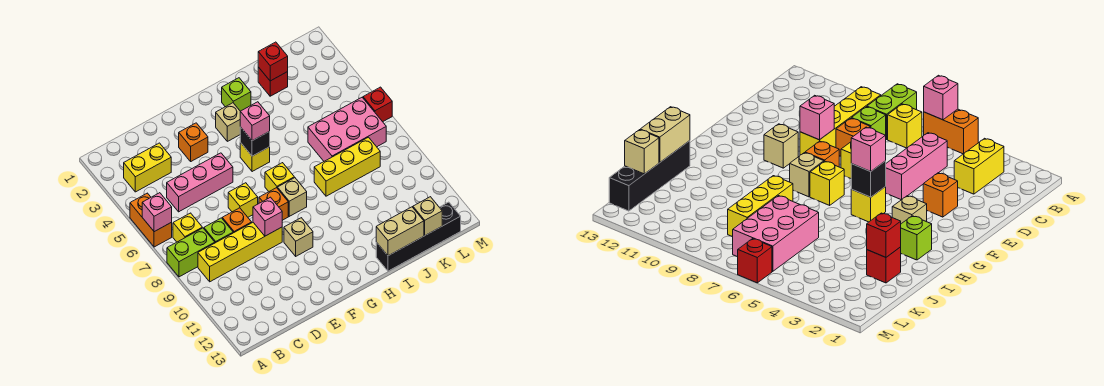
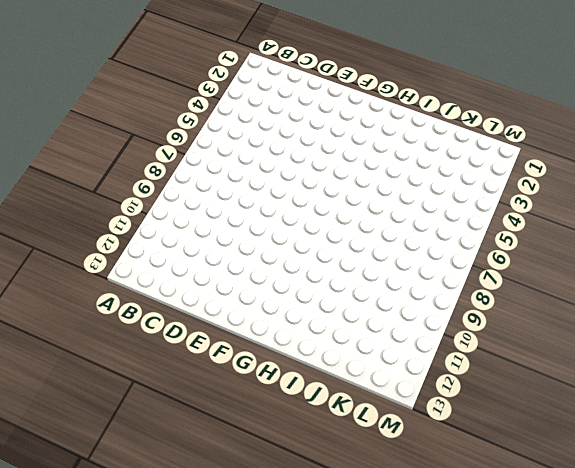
none -> orange 1x2 brick [130,193,172,247]
none -> lime 1x2 brick [167,228,215,277]
none -> yellow 1x2 brick [124,143,171,192]

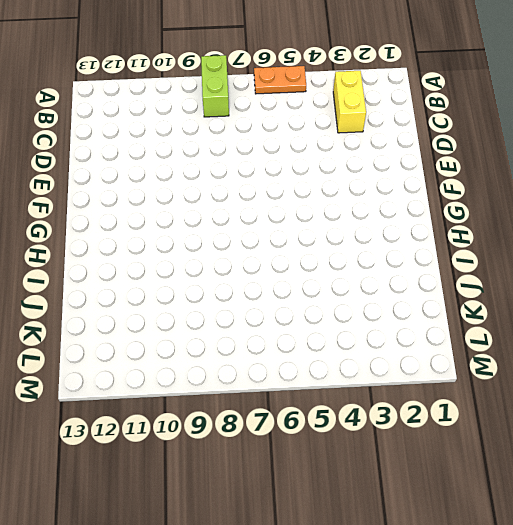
orange 1x2 plate [254,66,306,94] -> orange 1x2 brick [130,193,172,247]
none -> yellow 1x1 brick [173,213,202,242]
none -> yellow 1x4 brick [198,223,282,282]
none -> pink 1x3 brick [167,153,233,212]

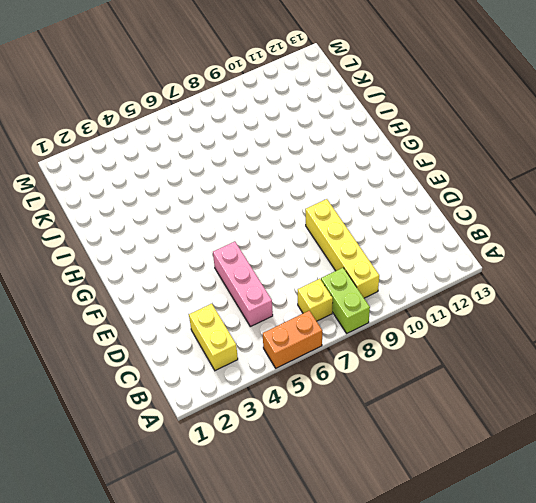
none -> lime 1x1 brick [204,218,233,243]
none -> orange 1x1 brick [222,208,252,233]
none -> orange 1x1 brick [179,123,208,161]

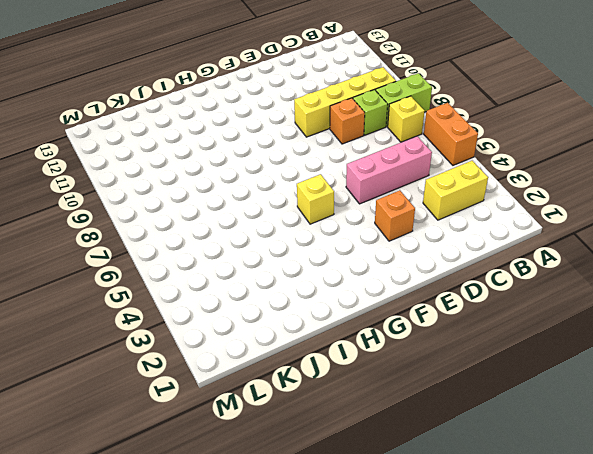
none -> yellow 1x1 brick [228,183,258,217]
none -> orange 1x1 brick [259,188,288,220]
none -> tan 1x1 brick [284,218,313,256]

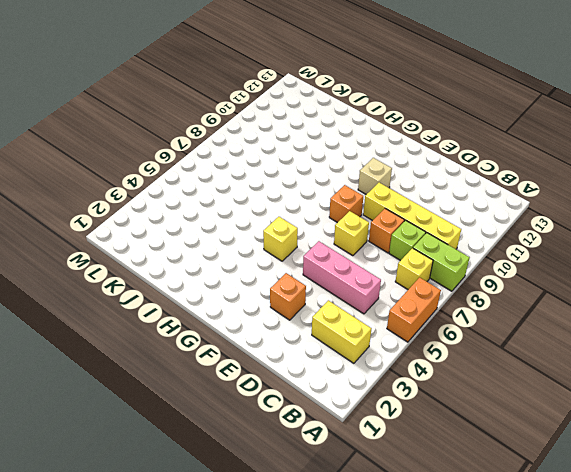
none -> tan 1x1 brick [216,103,240,141]
none -> yellow 1x1 brick [265,163,294,192]
none -> tan 1x1 brick [277,178,307,216]

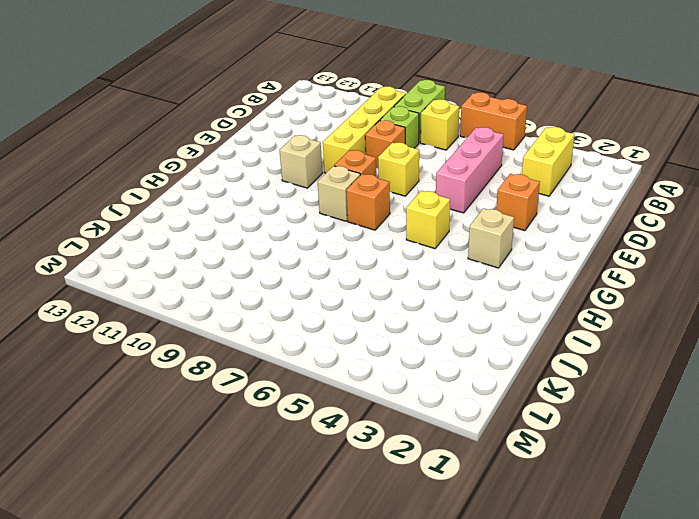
orange 1x1 brick [346,174,390,230] -> yellow 1x1 brick [265,163,294,192]
none -> lime 1x1 brick [222,78,251,111]
none -> yellow 1x3 brick [314,137,380,196]
none -> black 1x4 brick [376,202,461,271]

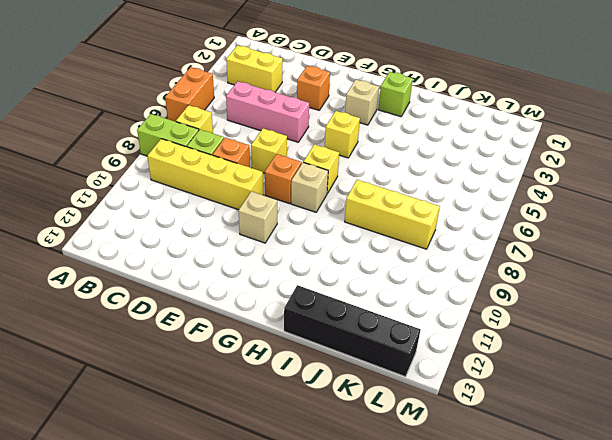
none -> red 1x1 brick [258,67,288,96]
none -> pink 2x3 brick [308,97,386,161]
none -> red 1x1 brick [363,87,392,122]

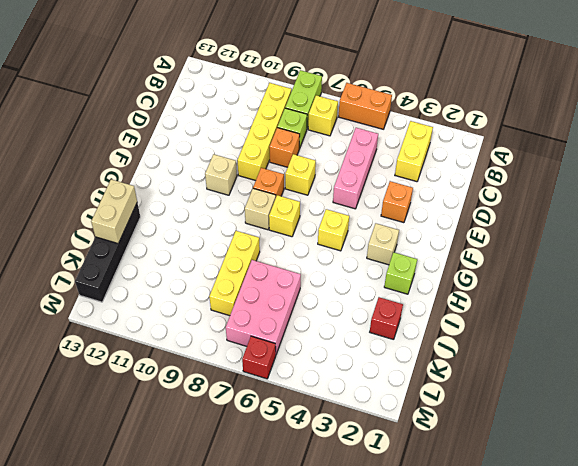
none -> pink 1x1 brick [142,193,172,232]
none -> pink 1x1 brick [253,197,282,236]
none -> black 1x1 brick [240,127,270,156]

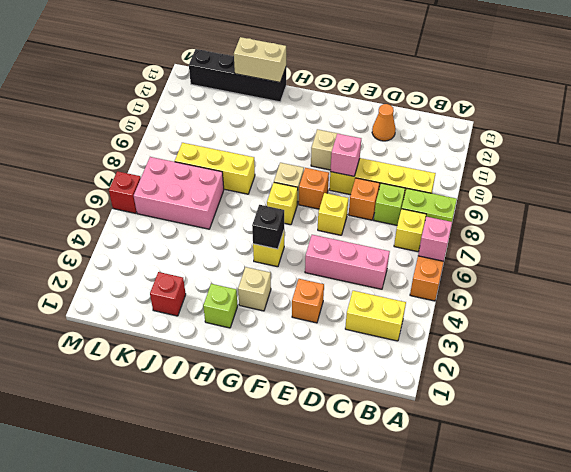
orange 1x1 cone [372,104,396,141] -> none
none -> red 1x1 brick [258,42,288,81]
none -> tan 1x1 brick [413,197,442,235]
none -> pink 1x1 brick [240,102,270,141]

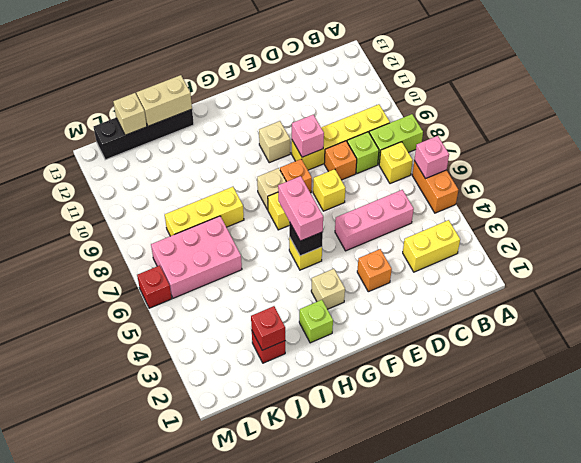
pink 1x2 brick [278,176,323,241] -> pink 1x1 brick [240,102,270,141]

